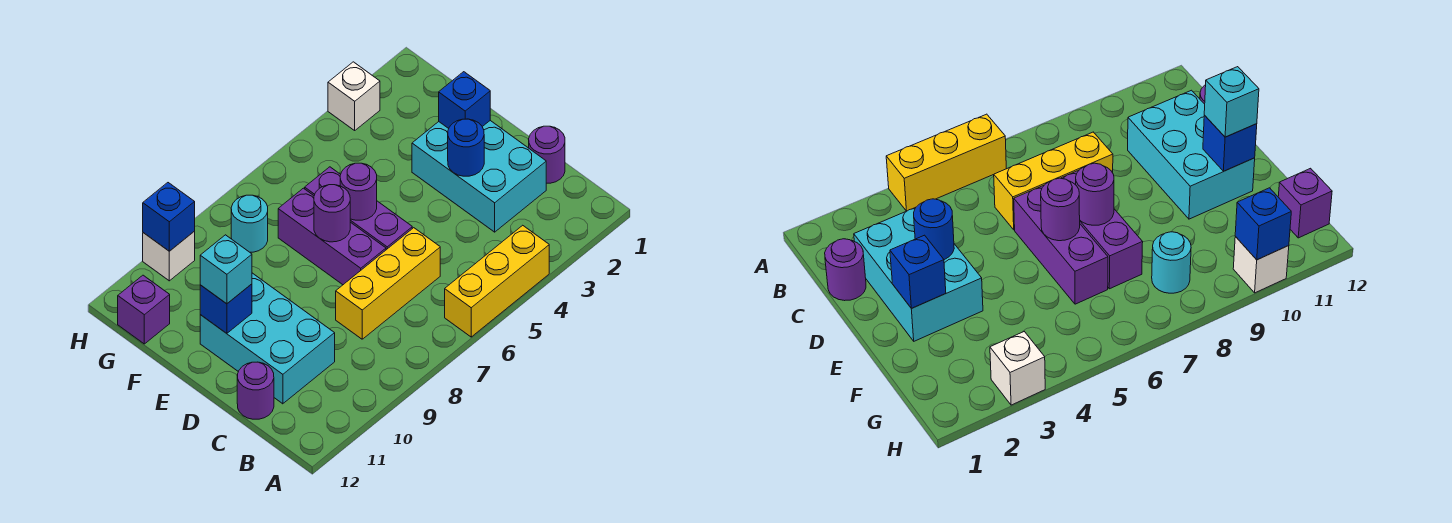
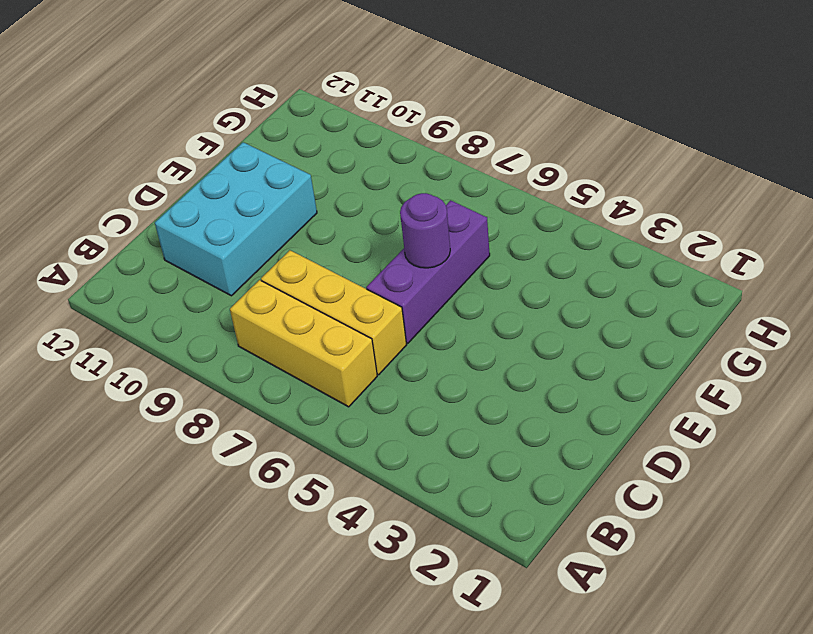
yellow 1x3 brick [230,280,377,407] -> yellow 1x3 brick moved to [445,225,549,337]
none -> purple 1x1 round brick [529,126,565,183]
none -> cyan 2x3 brick [412,121,546,232]
none -> purple 1x1 round brick [237,362,274,419]

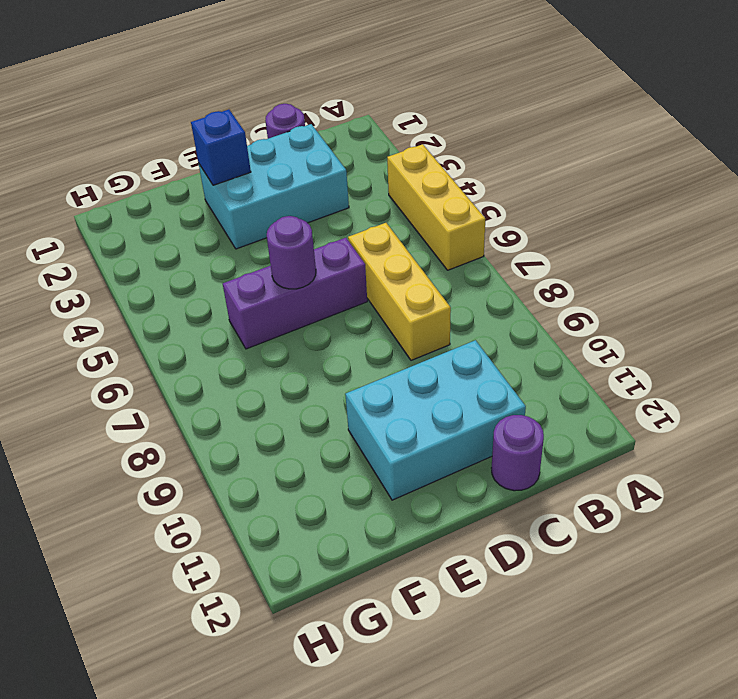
none -> purple 1x3 brick [278,188,386,285]
none -> cyan 1x1 round brick [231,195,268,252]
none -> purple 1x1 brick [118,275,170,344]

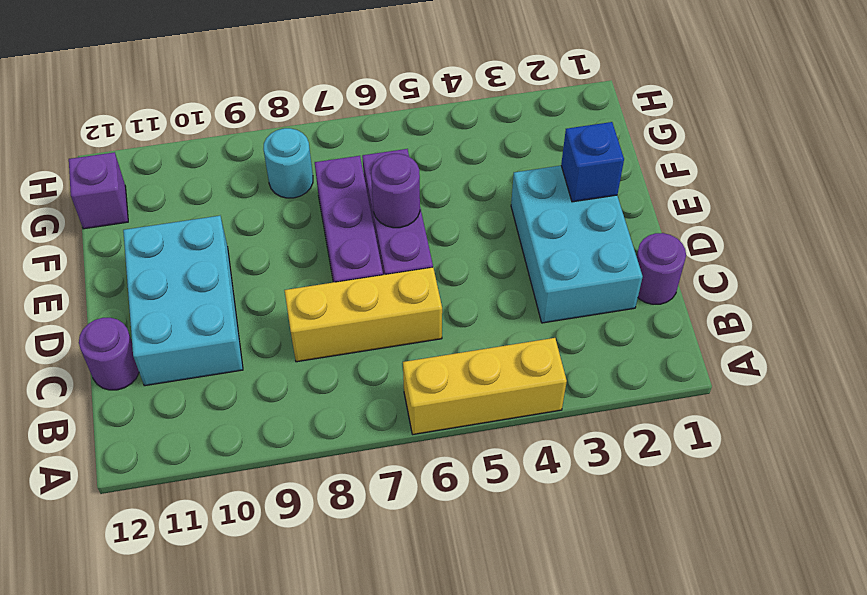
none -> white 1x1 brick [328,62,380,130]
none -> white 1x1 brick [143,231,195,281]
none -> blue 1x1 round brick [448,119,484,176]

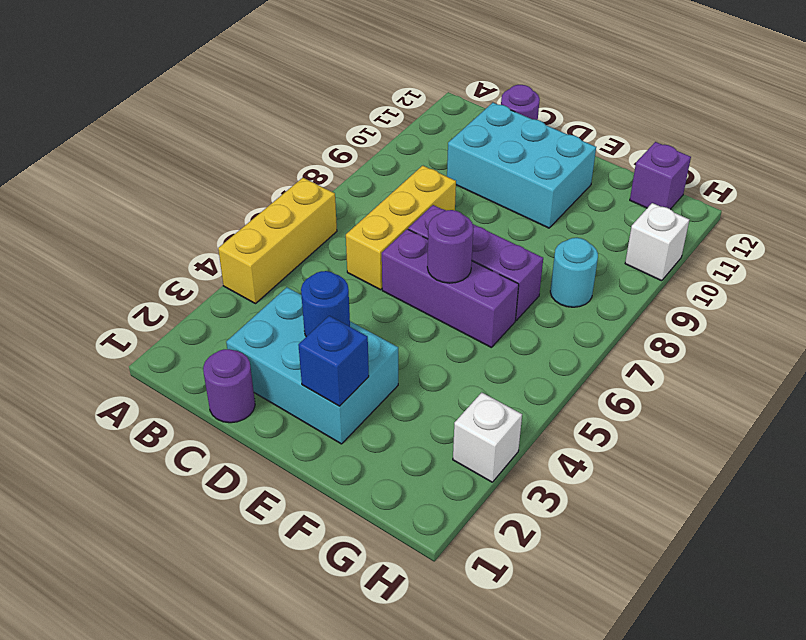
none -> purple 1x1 round brick [314,185,350,242]
none -> blue 1x1 brick [200,284,252,333]
none -> blue 1x1 brick [143,183,195,251]

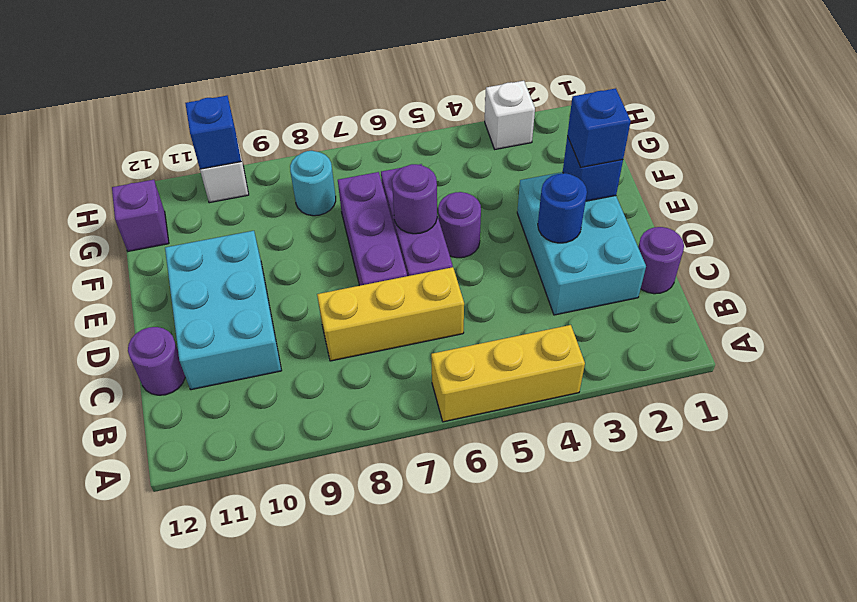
blue 1x1 brick [567,88,631,167] -> blue 1x1 brick moved to [200,284,252,333]
purple 1x1 round brick [438,192,481,258] -> purple 1x1 round brick moved to [314,185,350,242]
none -> cyan 1x1 brick [200,235,252,304]

